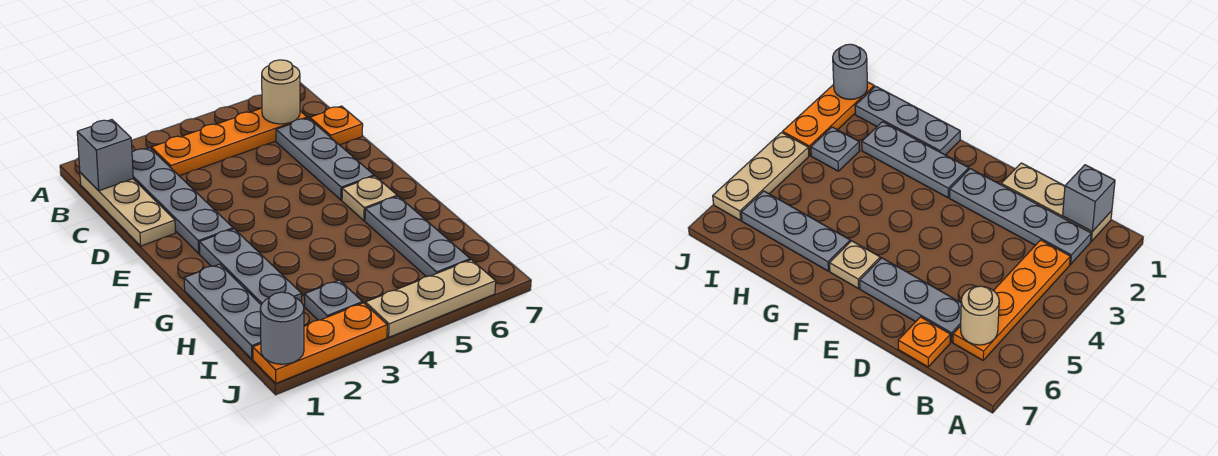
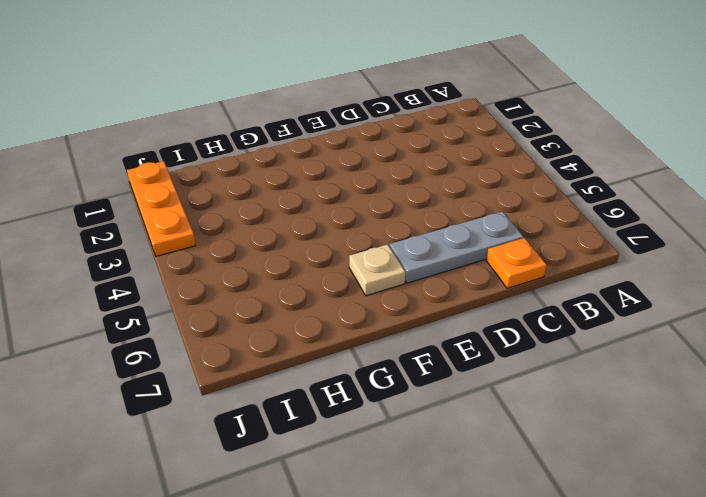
none -> tan 1x3 plate [80,172,175,246]
none -> grey 1x4 plate [132,148,233,254]
none -> orange 1x4 plate [151,108,307,176]

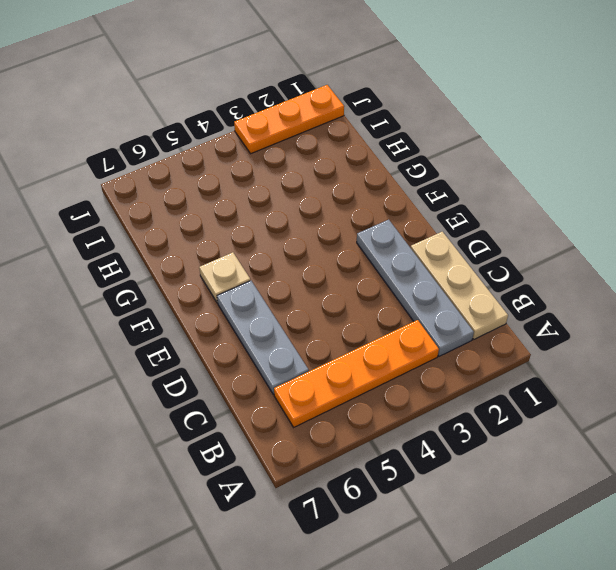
none -> orange 1x1 plate [310,106,363,145]
none -> grey 1x3 plate [199,229,302,305]
none -> grey 1x3 plate [184,264,261,359]

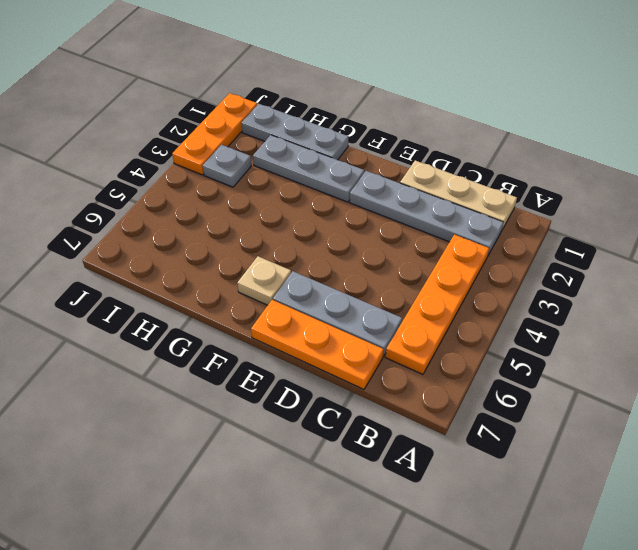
orange 1x3 plate [251,300,384,389] -> orange 1x1 plate [310,106,363,145]
none -> grey 1x3 plate [365,196,470,277]
none -> tan 1x3 plate [365,260,496,337]
none -> grey 1x1 brick [77,120,133,191]

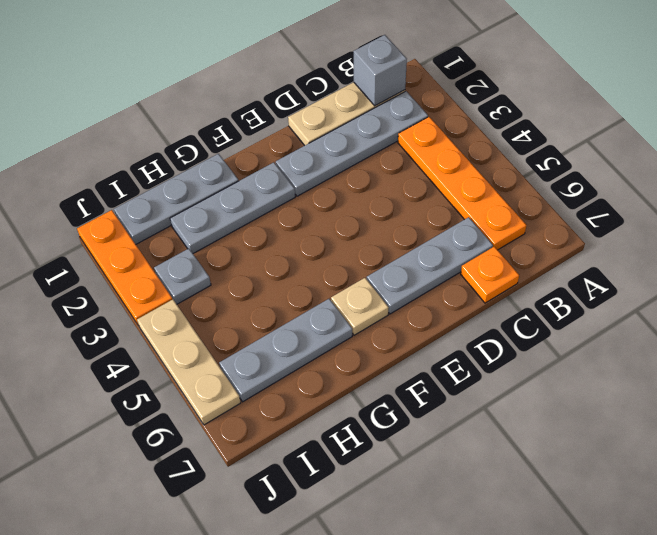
none -> tan 1x1 round brick [262,60,300,124]
none -> grey 1x1 round brick [260,292,304,364]

